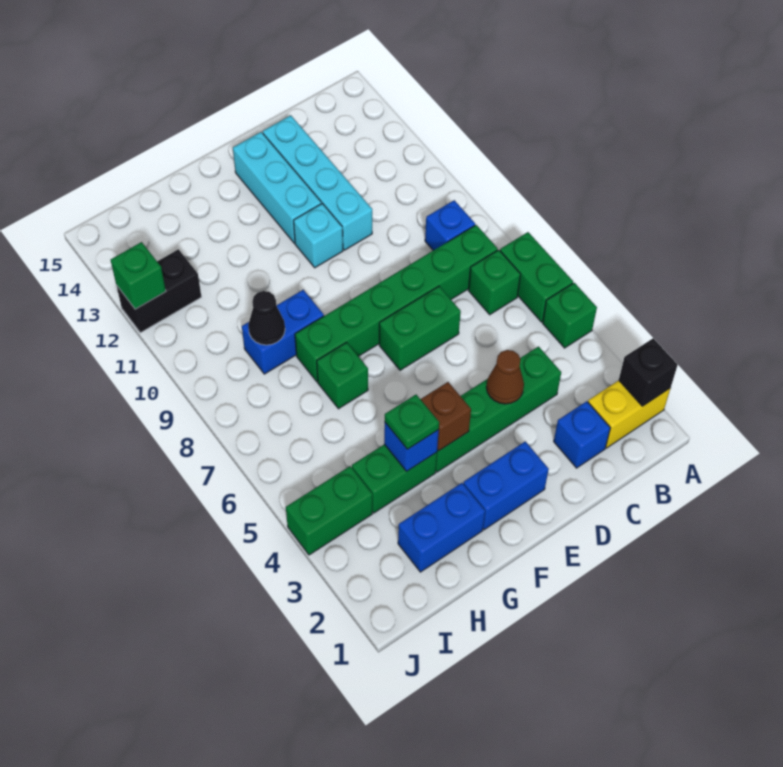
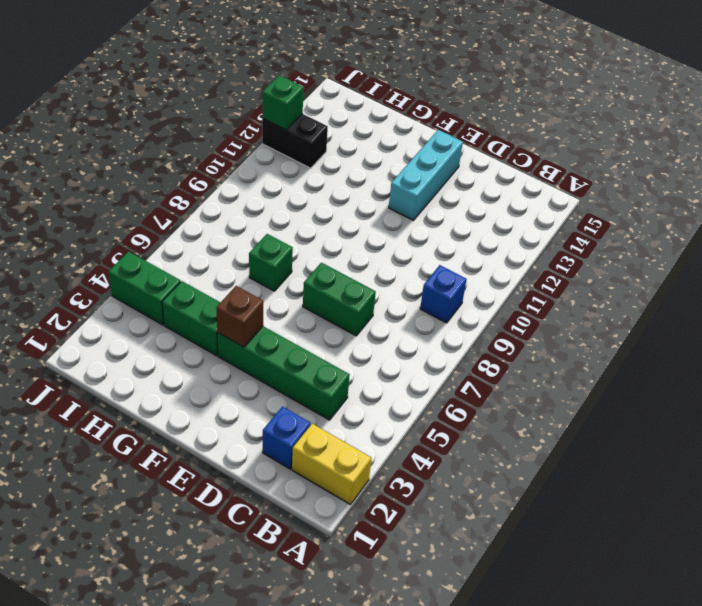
none -> green 1x1 brick [543,283,597,348]
none -> green 1x2 brick [500,232,573,322]
none -> green 1x1 brick [468,250,521,315]

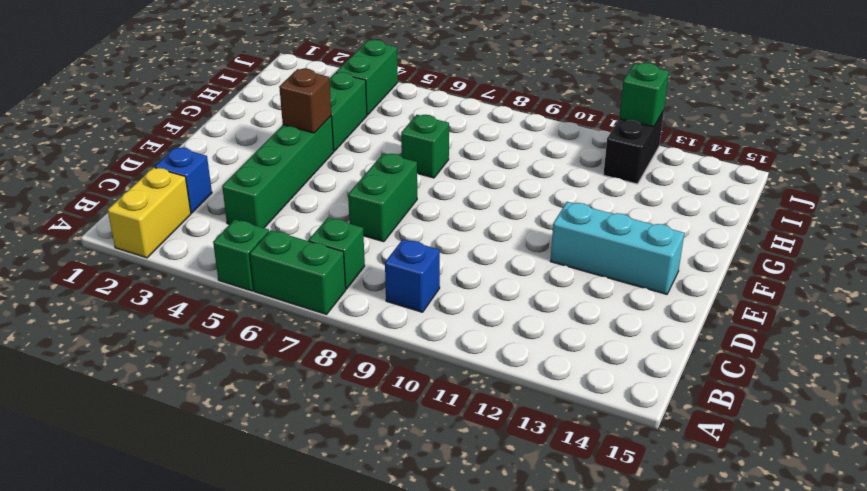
none -> green 1x6 brick [295,225,498,382]
none -> cyan 1x4 brick [263,115,372,250]
none -> blue 1x2 brick [463,441,549,530]

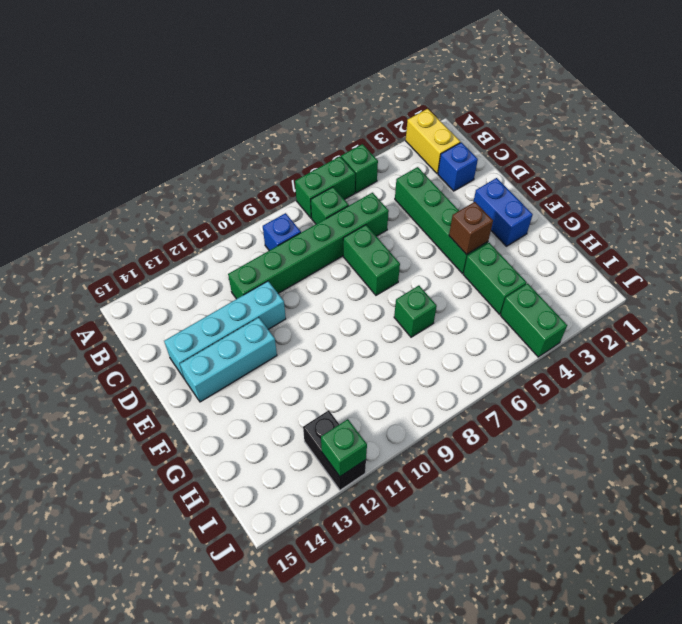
green 1x6 brick [228,193,389,299] -> green 1x6 brick turned to [295,225,498,382]
none -> cyan 1x1 brick [294,203,343,268]
none -> blue 1x2 brick [398,483,485,572]
none -> blue 1x2 brick [242,290,324,374]

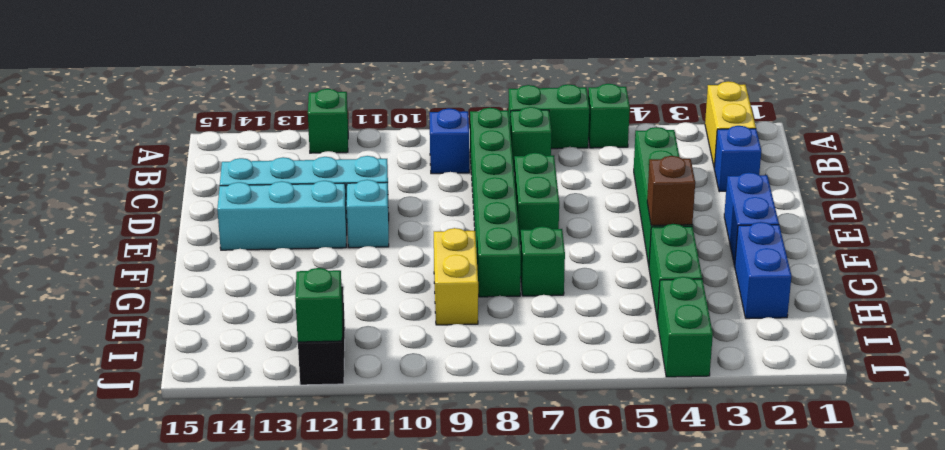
green 1x1 brick [308,89,348,153] -> none
yellow 1x2 brick [434,228,478,325] -> blue 1x2 brick [242,290,324,374]
none -> black 1x1 brick [619,338,678,406]
none -> brown 1x1 cone [486,350,524,404]
none -> blue 1x1 brick [384,423,439,471]

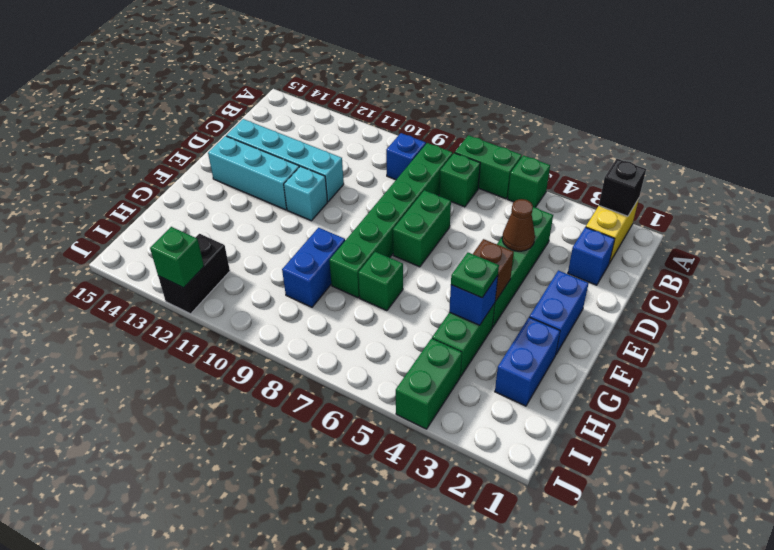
none -> black 1x1 cone [248,291,285,345]

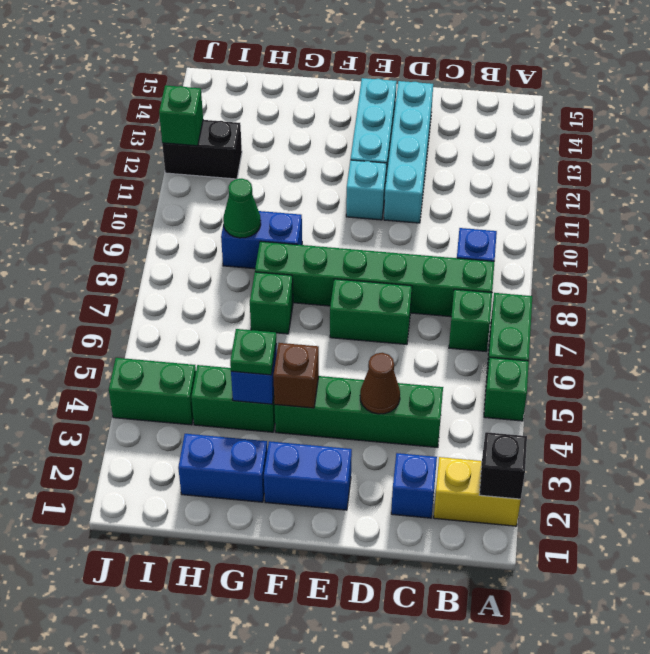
green 1x1 cone [223,179,261,238] -> black 1x1 cone [248,291,285,345]

